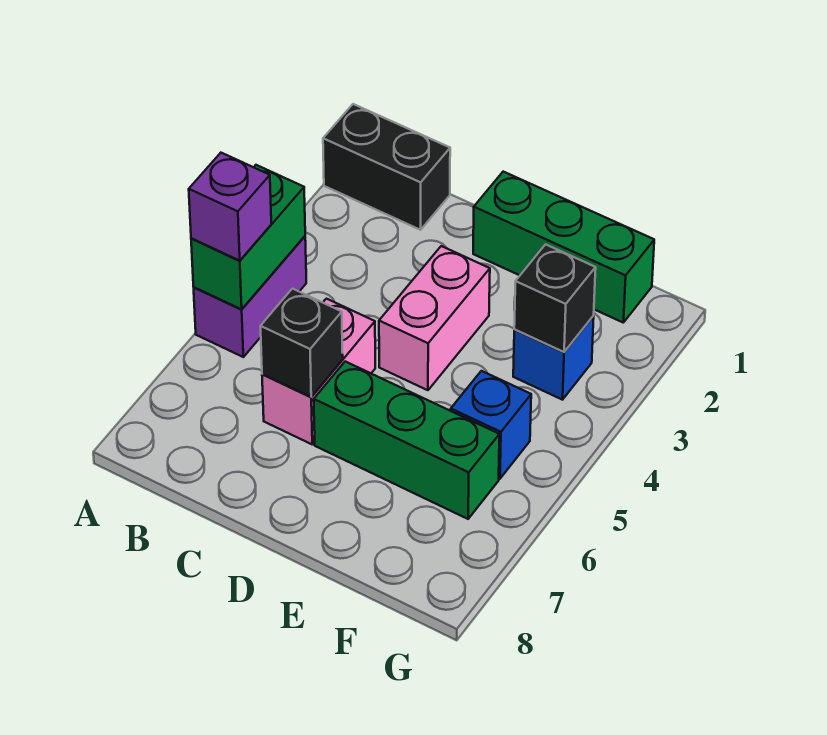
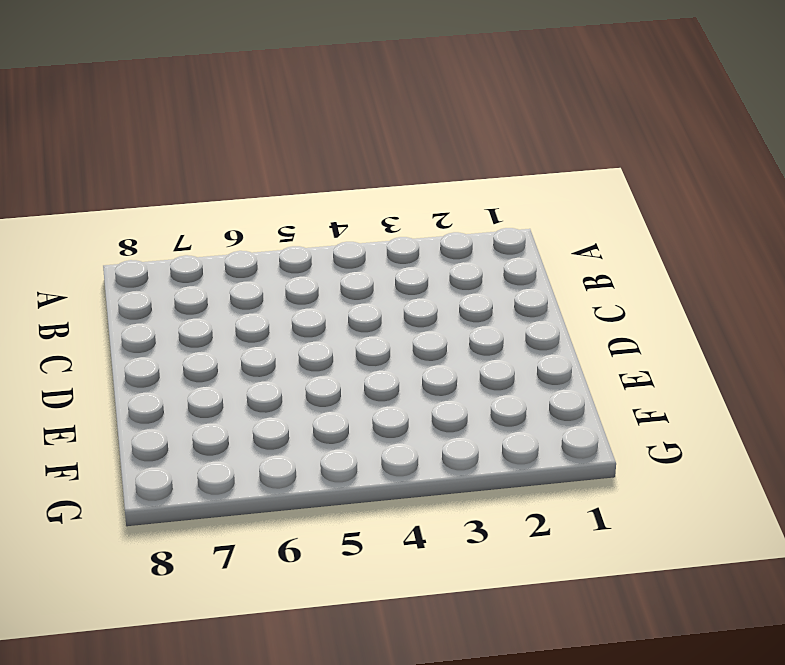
none -> black 1x2 brick [323,104,450,230]
none -> purple 1x2 brick [194,236,306,357]
none -> pink 1x2 brick [262,299,375,444]

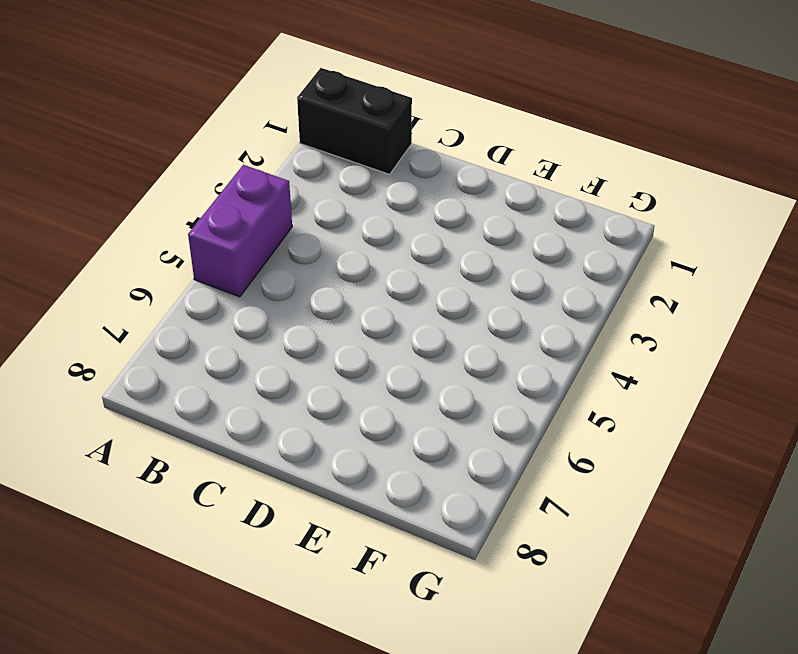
none -> pink 1x2 brick [262,299,375,444]
none -> green 1x3 brick [473,172,654,322]
none -> pink 1x2 brick [379,246,490,390]

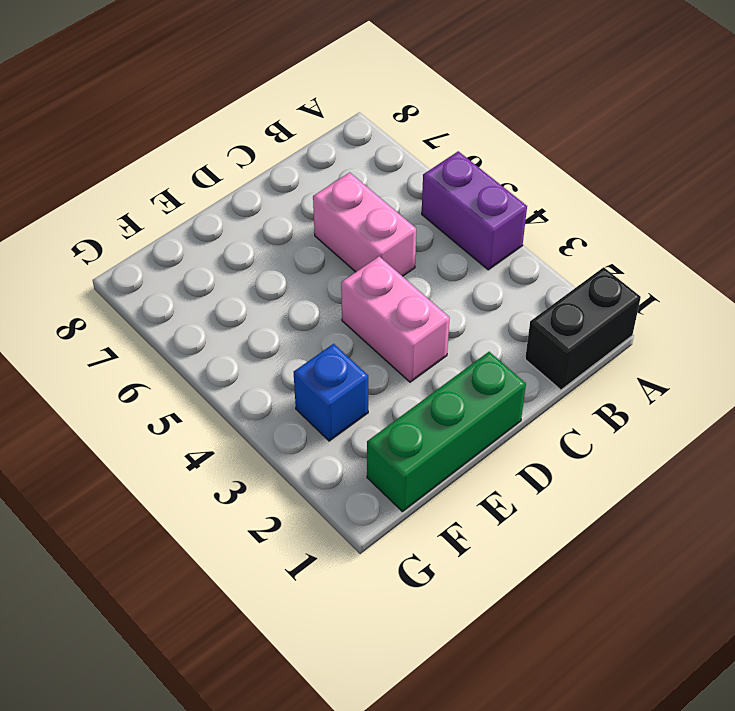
none -> green 1x3 brick [314,362,499,519]
none -> blue 1x1 brick [451,371,531,479]
none -> green 1x2 brick [191,165,305,309]

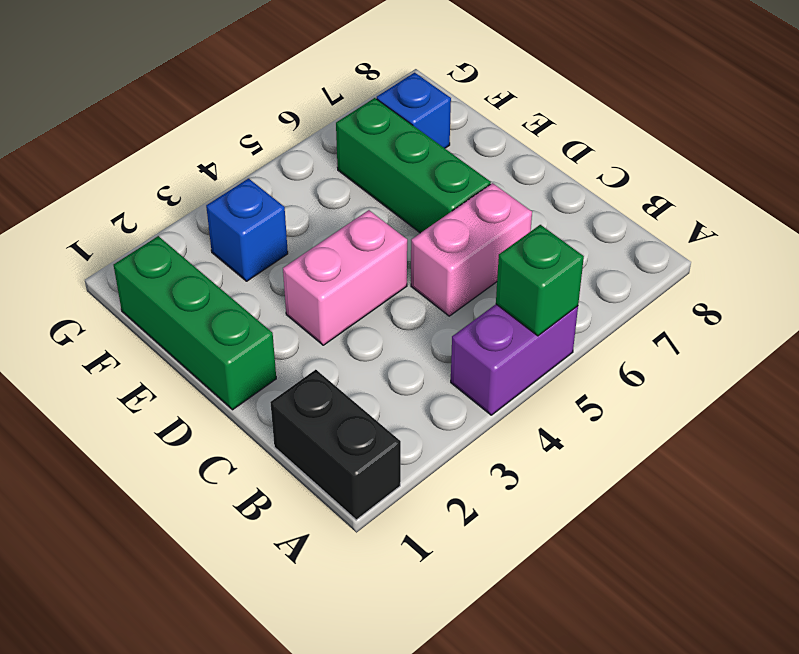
green 1x1 brick [496,225,584,336] -> green 1x2 brick [191,165,305,309]
blue 1x1 brick [377,73,451,148] -> blue 1x1 brick moved to [451,371,531,479]
none -> black 1x1 brick [260,289,343,397]
none -> black 1x1 brick [514,244,596,352]
none -> purple 1x1 brick [189,153,271,261]

